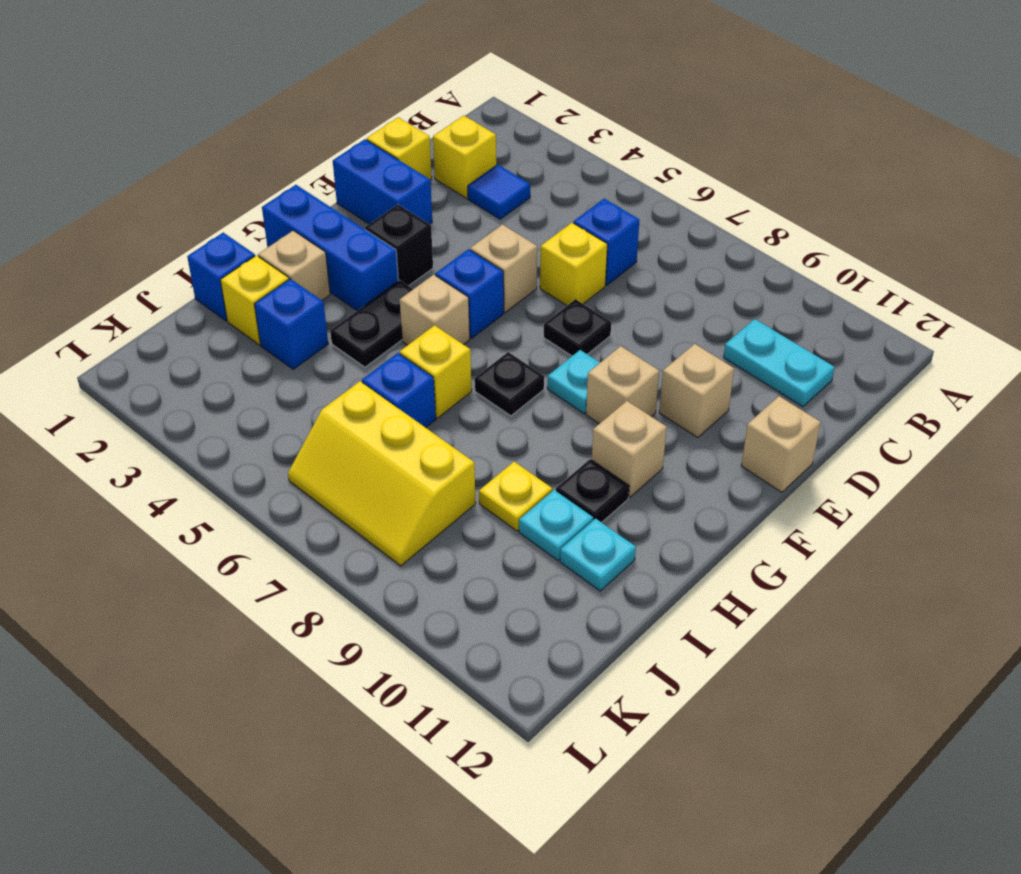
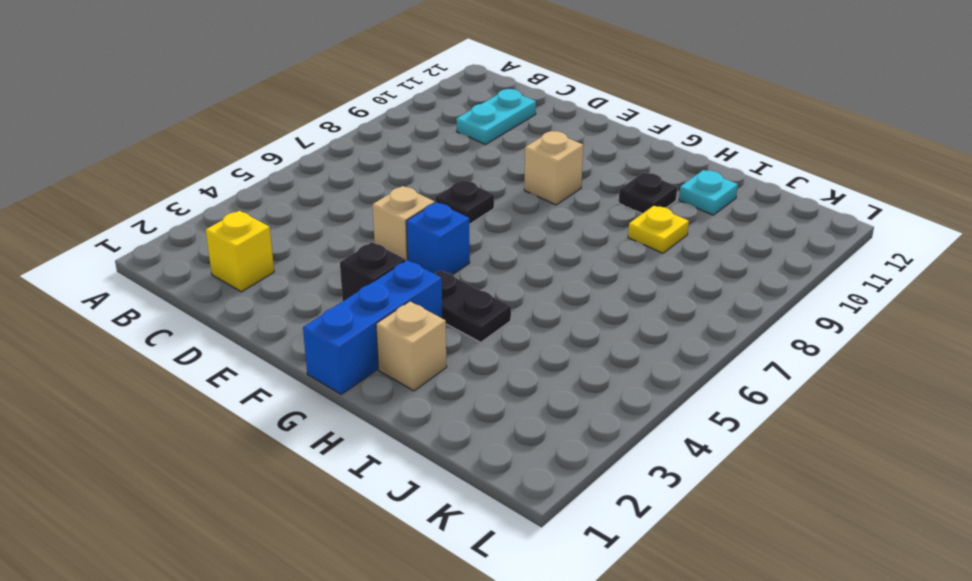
none -> blue 1x1 tile [468,165,530,219]
none -> blue 1x1 brick [574,199,639,285]
none -> yellow 1x1 brick [367,117,432,180]
none -> yellow 1x1 brick [540,223,608,306]

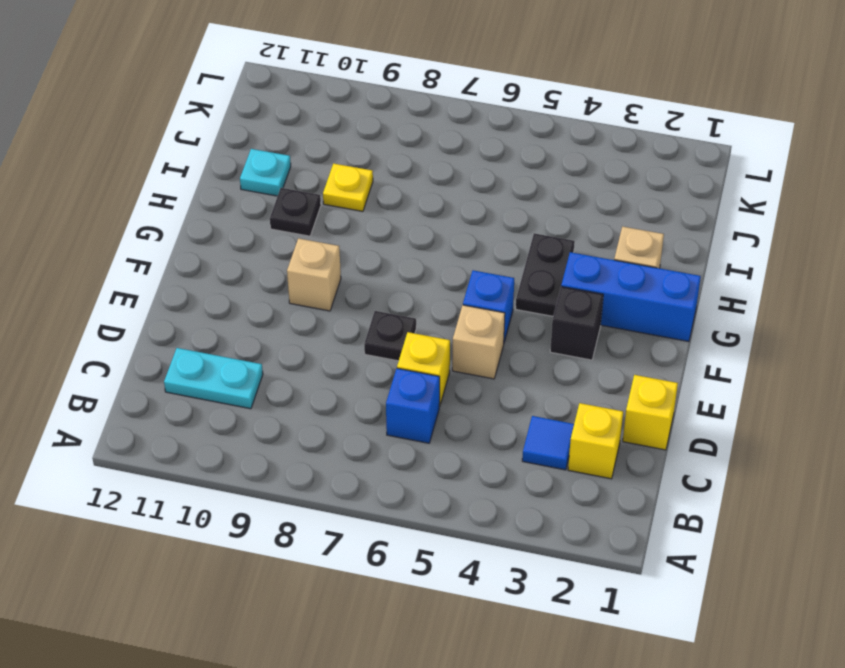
none -> blue 1x2 brick [333,139,432,224]
none -> tan 1x1 brick [659,344,734,437]
none -> tan 1x1 brick [741,396,821,492]
none -> cyan 1x1 plate [547,350,600,414]

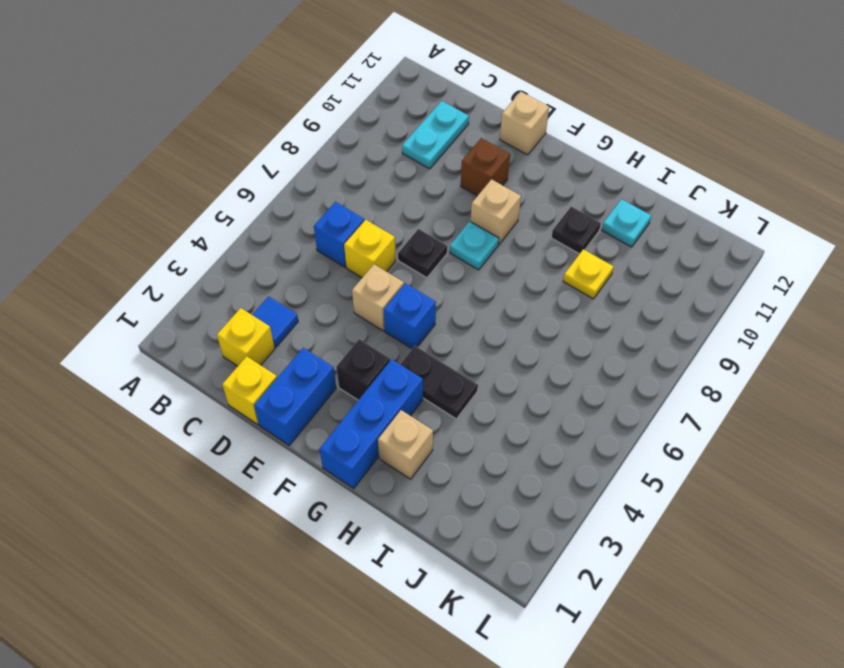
brown 1x1 brick [461,138,510,196] -> tan 1x1 brick [659,344,734,437]
none -> tan 1x1 brick [400,275,470,345]
none -> black 1x1 plate [475,352,544,416]
none -> tan 1x1 brick [592,401,667,497]
none -> yellow 1x1 brick [400,325,472,418]

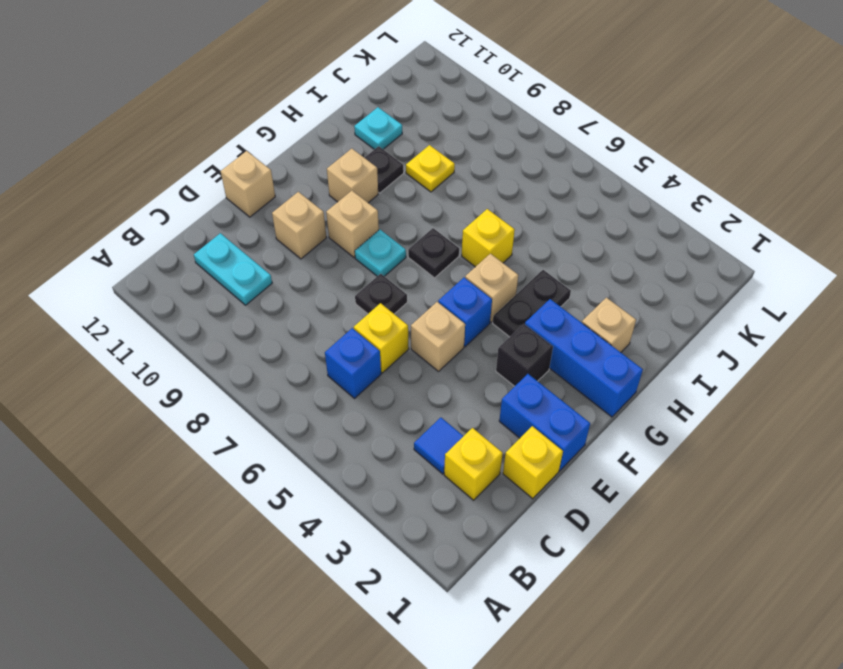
none -> blue 1x1 brick [187,233,255,321]
none -> yellow 1x1 brick [220,255,289,345]
none -> blue 1x1 brick [254,279,328,369]
none -> blue 1x1 brick [362,353,436,428]

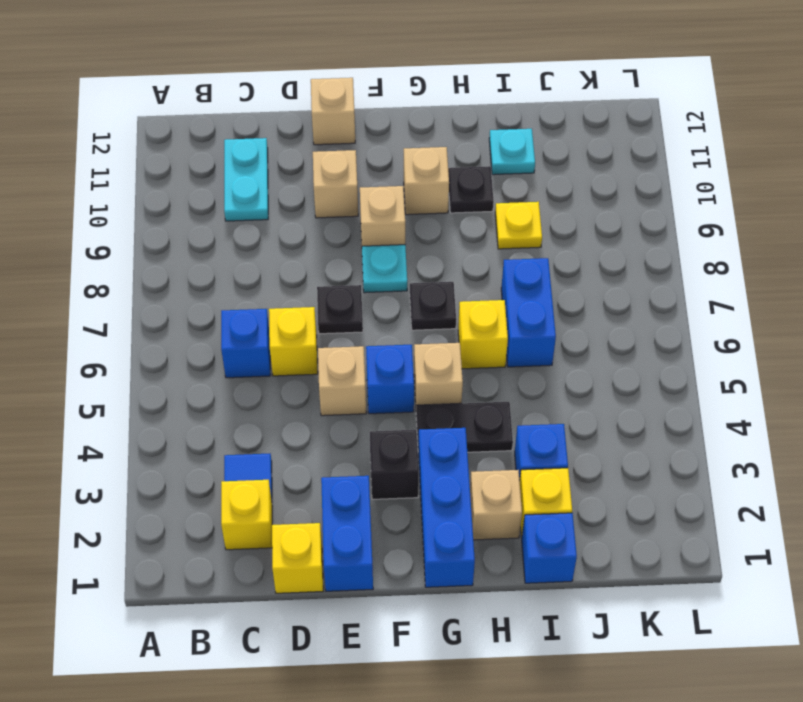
blue 1x2 brick [501,258,556,367] -> blue 1x1 brick [362,353,436,428]
none -> cyan 1x1 plate [519,490,594,561]
none -> yellow 2x3 slope [288,381,476,566]

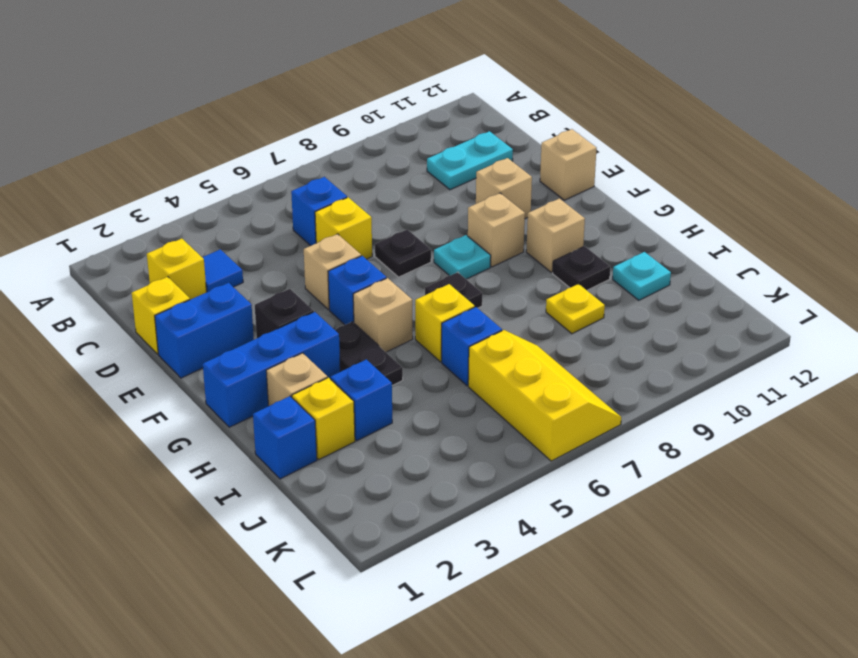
yellow 2x3 slope [468,330,621,461] -> yellow 2x3 slope turned to [288,381,476,566]
none -> cyan 1x1 plate [519,490,594,561]

